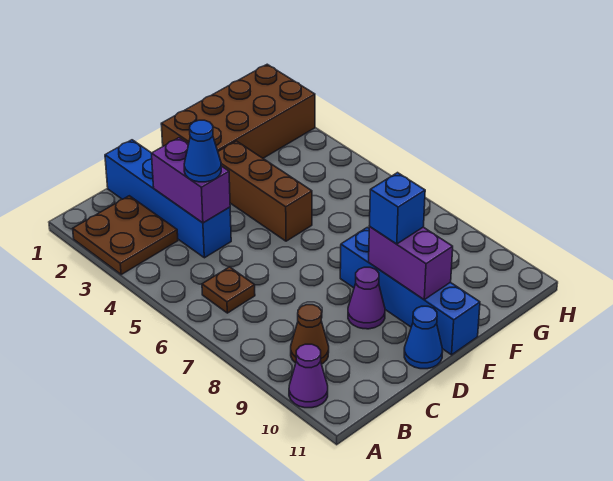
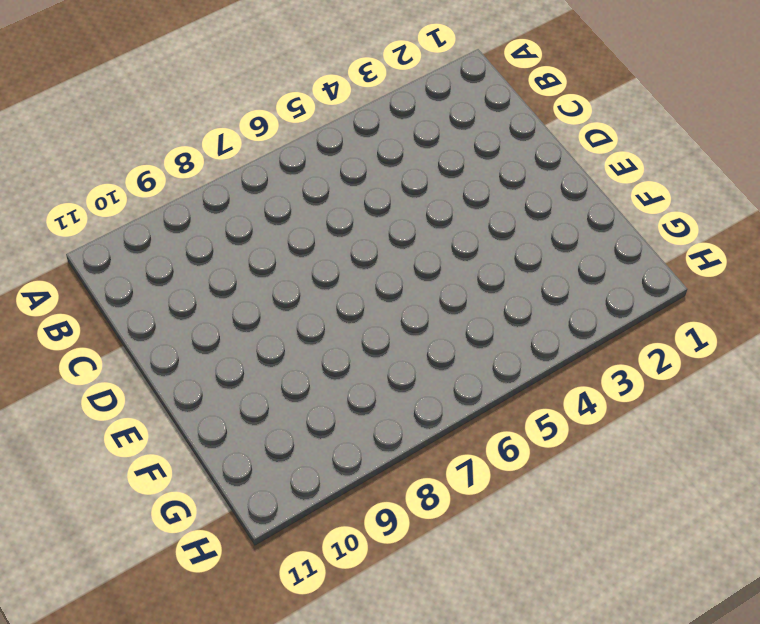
none -> brown 2x2 plate [73,196,178,274]
none -> purple 1x1 cone [289,344,328,408]
none -> brown 1x1 plate [202,267,255,313]

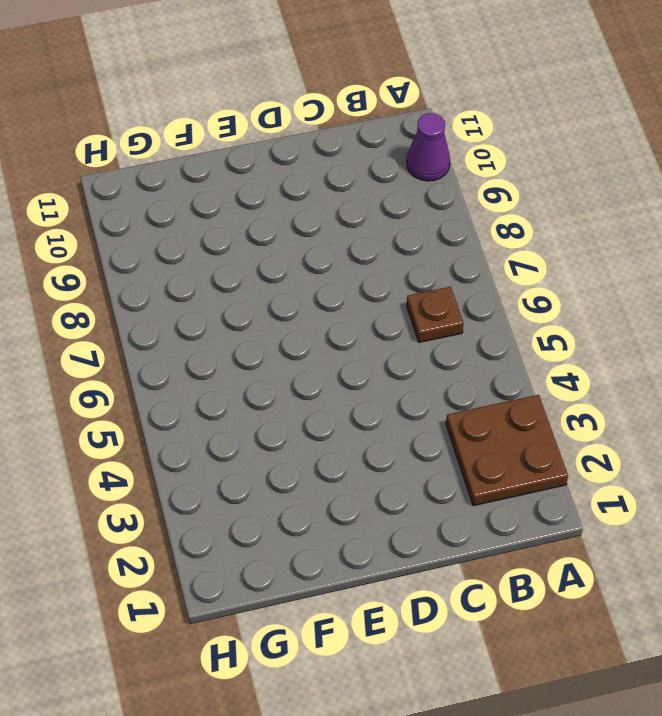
none -> brown 1x1 cone [291,305,329,364]
none -> blue 1x4 brick [105,140,231,258]
none -> purple 1x1 cone [348,267,385,329]

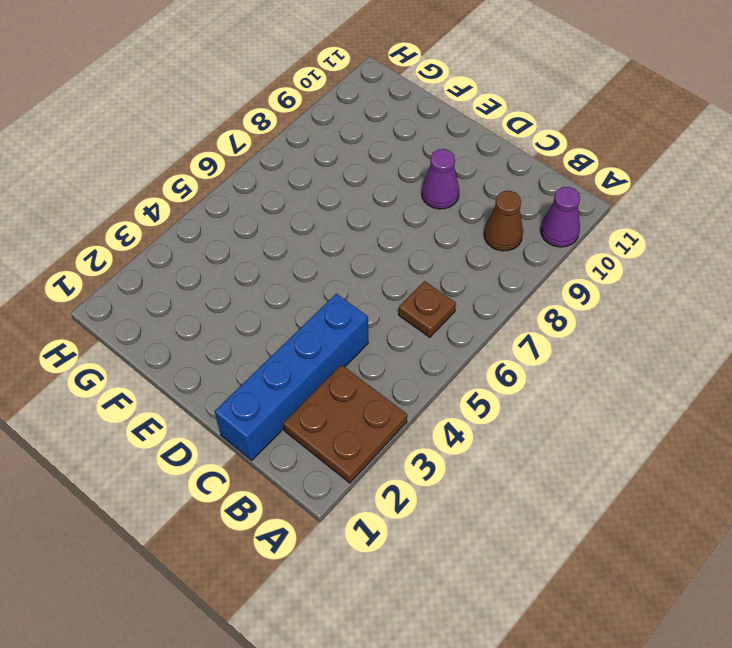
none -> blue 1x1 cone [404,306,442,369]
none -> brown 2x4 brick [161,64,315,158]
none -> brown 1x3 brick [218,141,312,241]

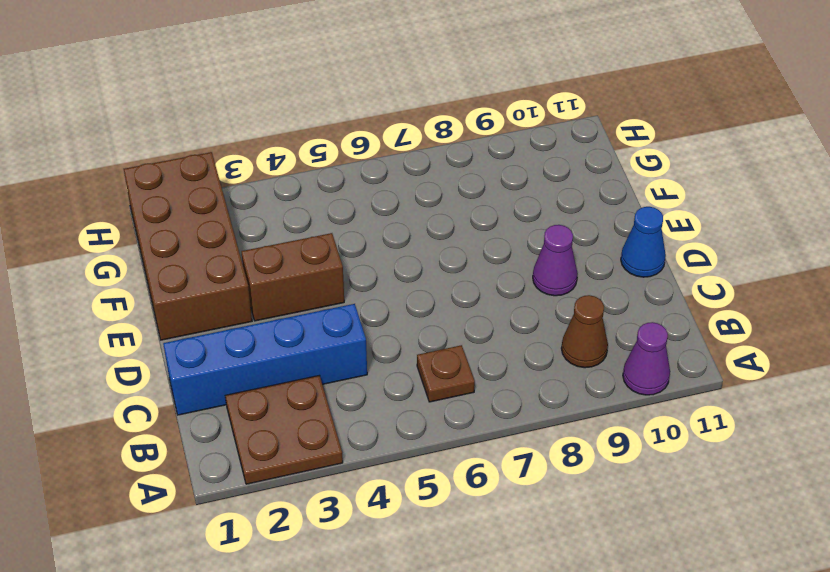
brown 1x2 brick [241,233,344,321] -> brown 1x3 brick [218,141,312,241]
none -> blue 1x4 brick [340,228,480,355]
none -> purple 1x2 brick [151,138,230,223]
none -> purple 1x2 brick [369,227,453,300]

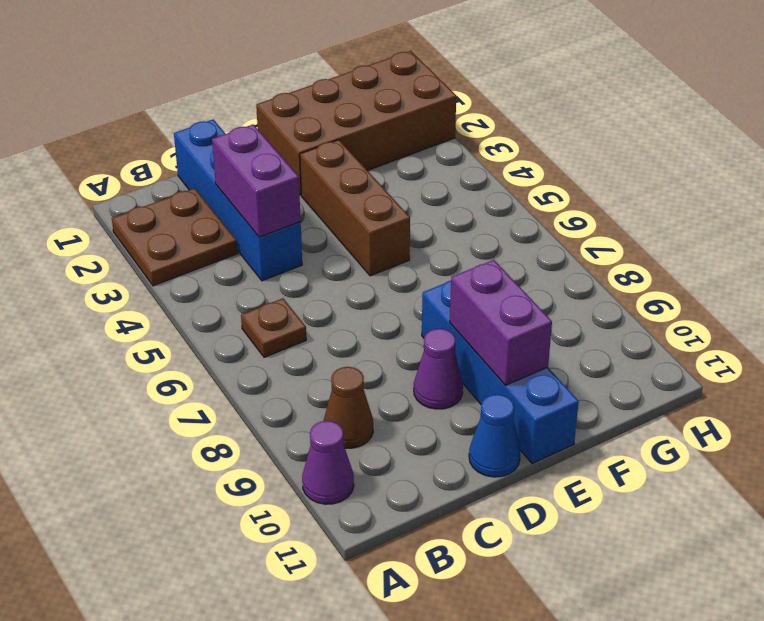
none -> blue 1x1 cone [184,120,221,182]
none -> blue 1x1 brick [369,173,425,244]

